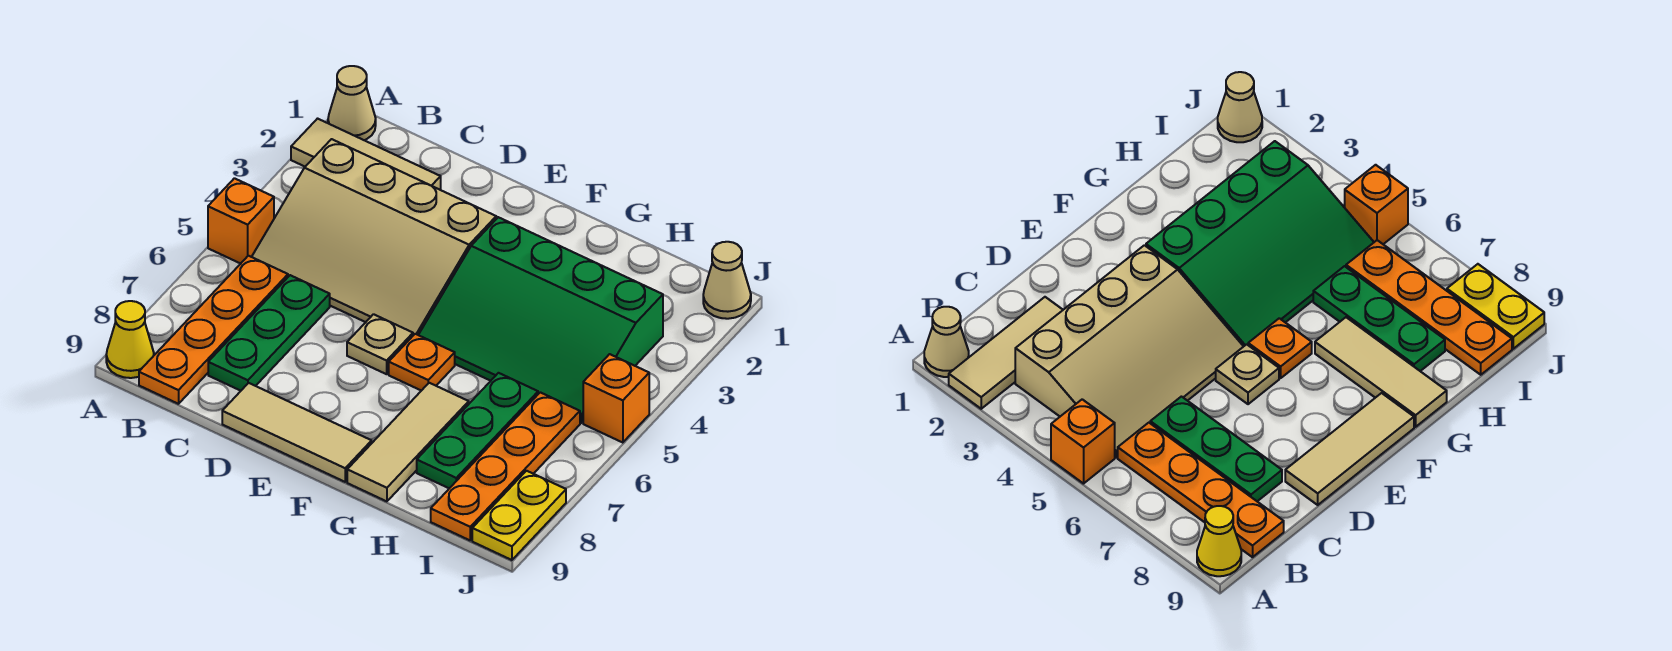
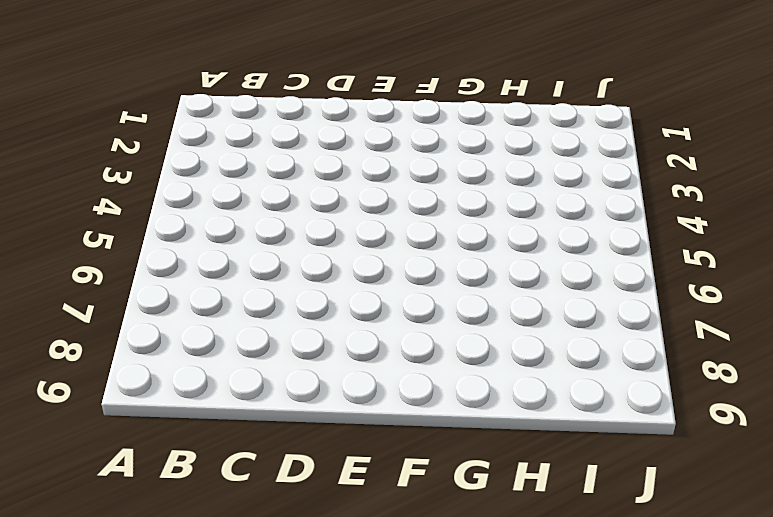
none -> tan 1x1 cone [328,66,376,140]
none -> tan 1x3 tile [291,119,441,190]
none -> orange 1x1 brick [208,178,274,264]

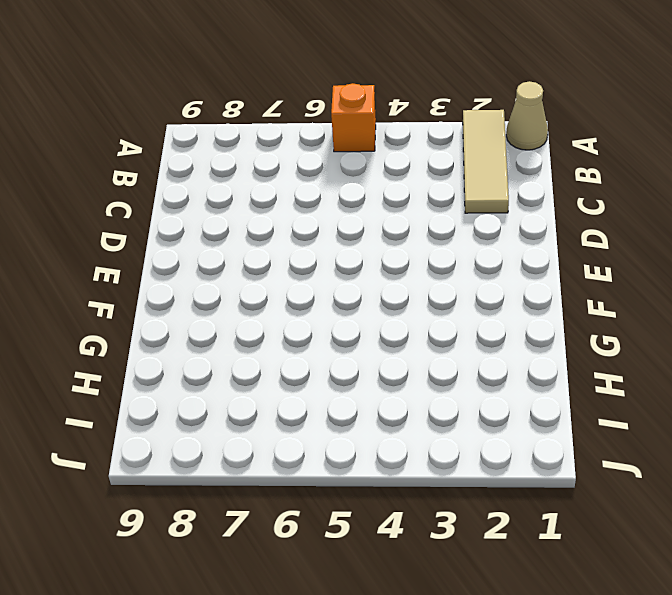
none -> yellow 1x1 cone [106,301,154,378]
none -> tan 3x4 slope [252,139,496,335]
none -> orange 1x4 plate [139,256,288,404]

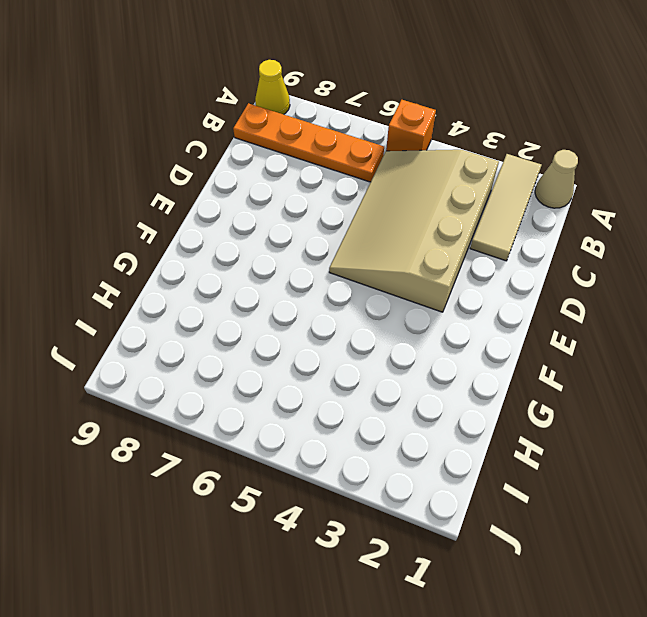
none -> green 1x3 plate [208,275,330,391]
none -> tan 1x3 tile [222,383,372,482]
none -> tan 1x1 plate [347,314,413,374]

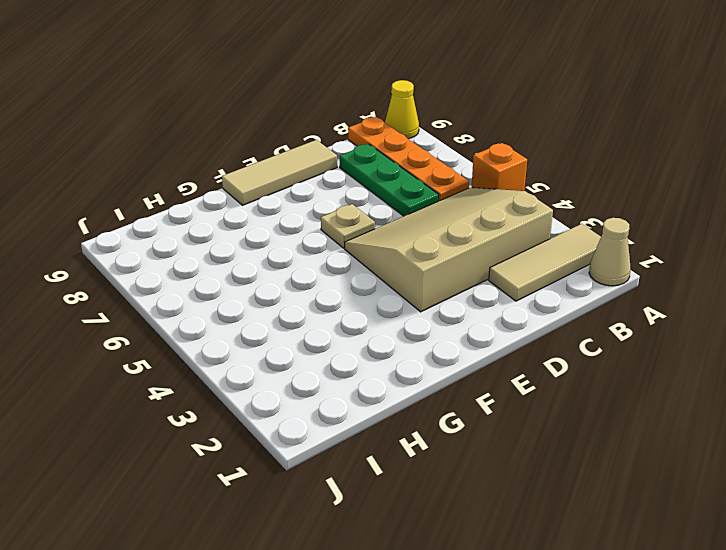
none -> green 3x4 slope [419,217,663,423]
none -> orange 1x1 plate [389,334,455,391]
none -> tan 1x3 tile [347,383,469,501]

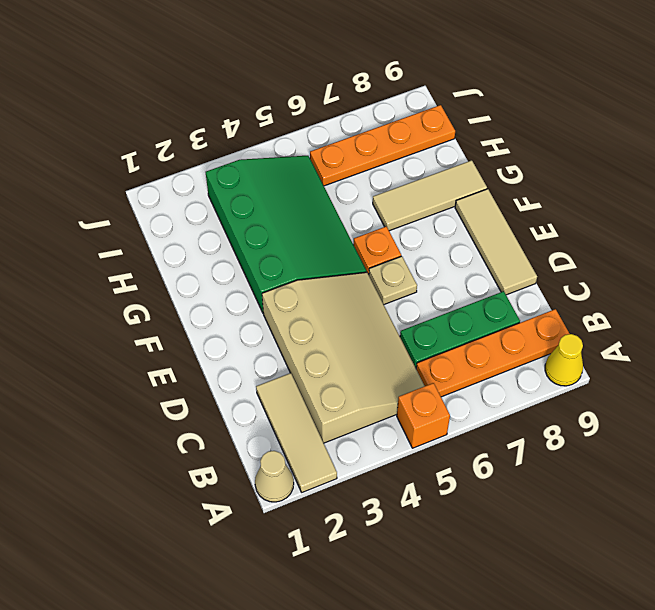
none -> green 1x3 plate [417,373,538,488]
none -> tan 1x1 cone [703,242,751,319]
none -> orange 1x1 brick [583,354,649,443]

